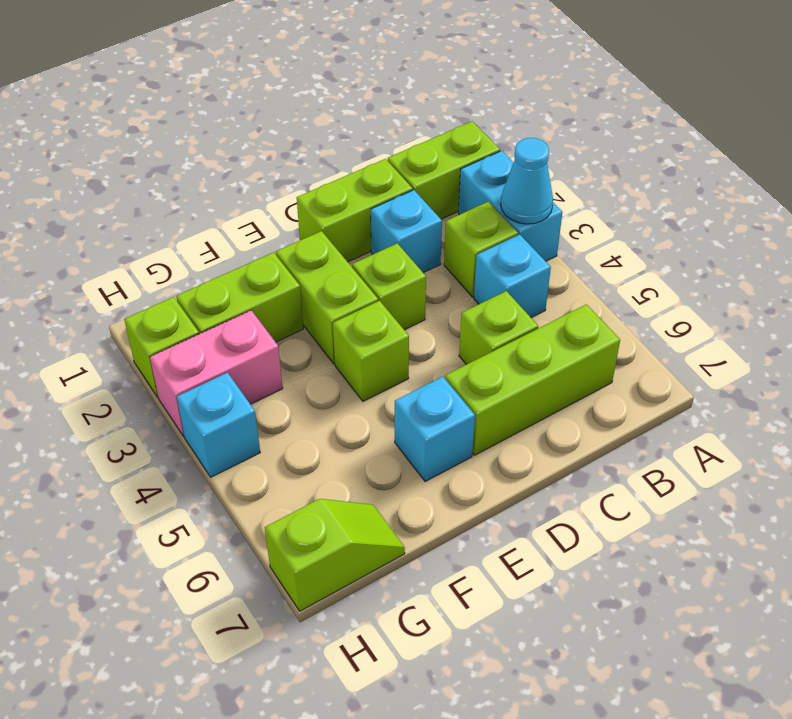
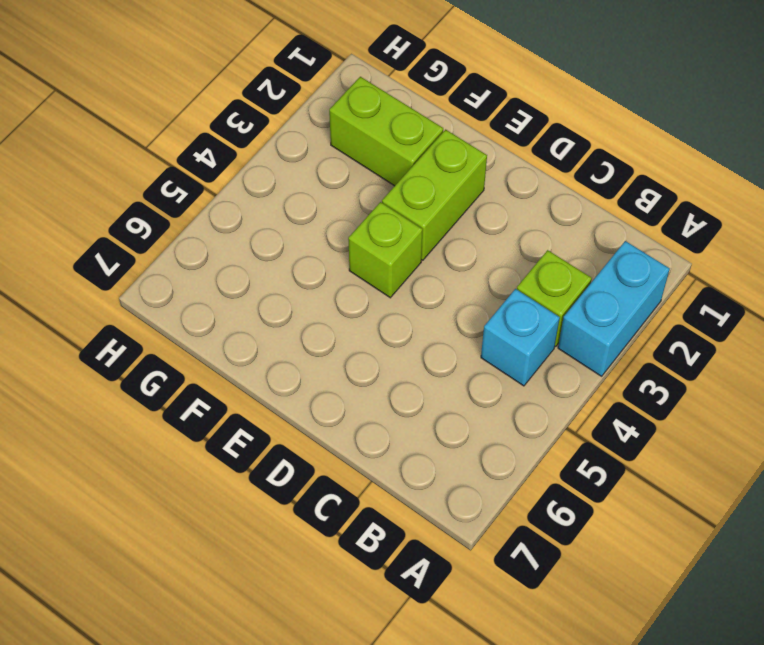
none -> lime 1x2 brick [388,121,500,219]
none -> lime 1x3 brick [445,304,620,455]
none -> lime 1x2 brick [297,159,413,262]

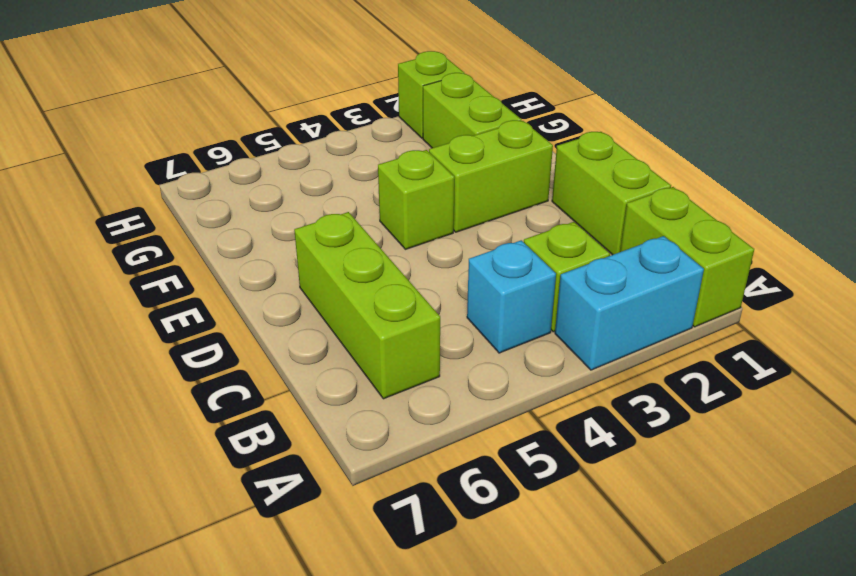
none -> cyan 1x1 brick [371,190,442,273]
none -> lime 1x1 brick [459,291,538,365]
none -> lime 1x1 brick [352,243,426,330]

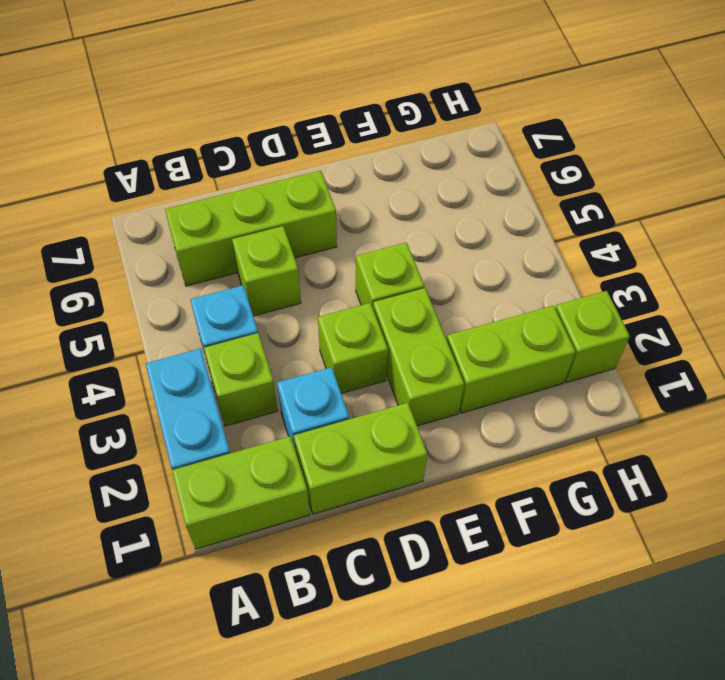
none -> cyan 1x1 brick [395,377,475,482]
none -> pink 1x2 brick [150,310,283,436]
none -> lime 1x2 slope [265,499,405,611]

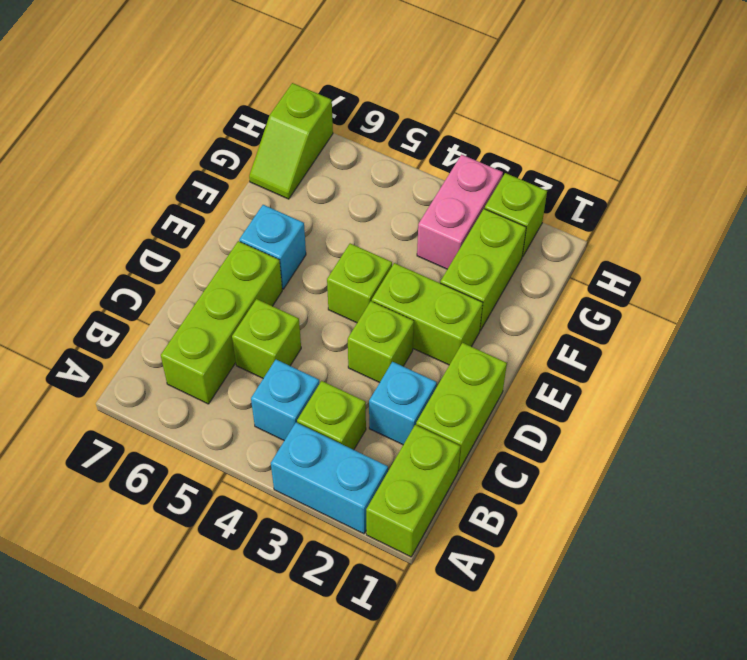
none -> cyan 1x1 brick [177,373,260,477]
none -> cyan 1x1 cone [501,138,553,224]

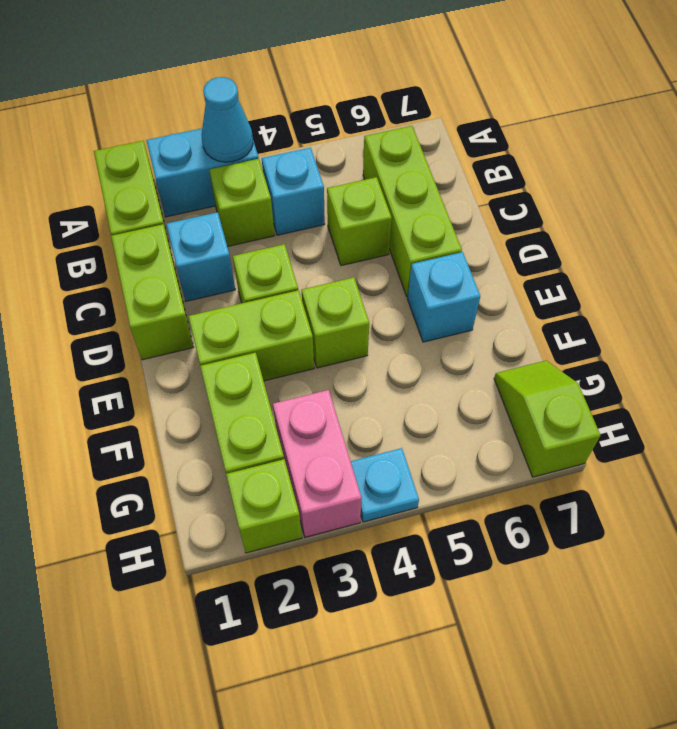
cyan 1x1 plate [351,448,419,522] -> cyan 1x1 brick [177,373,260,477]

